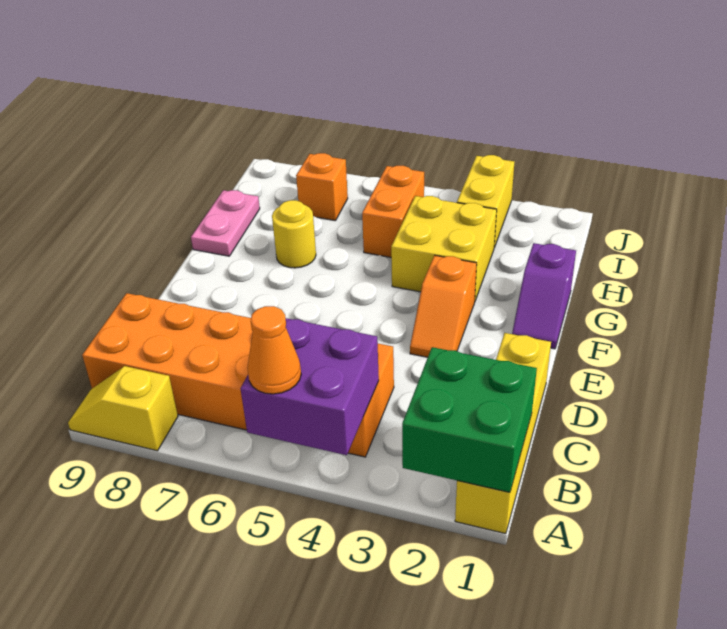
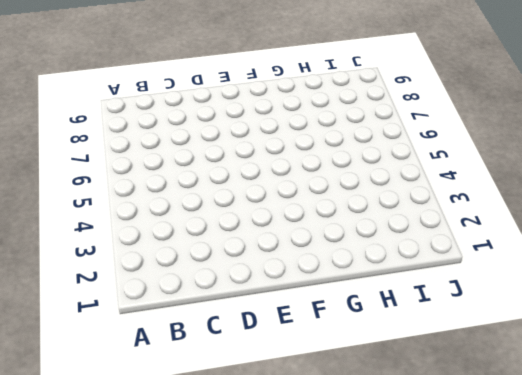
none -> yellow 1x4 brick [455,333,551,534]
none -> yellow 1x2 slope [68,366,178,451]
none -> orange 2x6 brick [82,293,394,457]

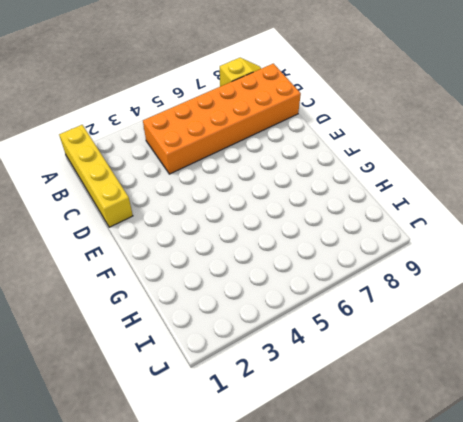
none -> orange 1x2 slope [410,255,477,357]
none -> purple 1x2 slope [512,243,576,349]
none -> yellow 2x2 brick [391,196,497,301]

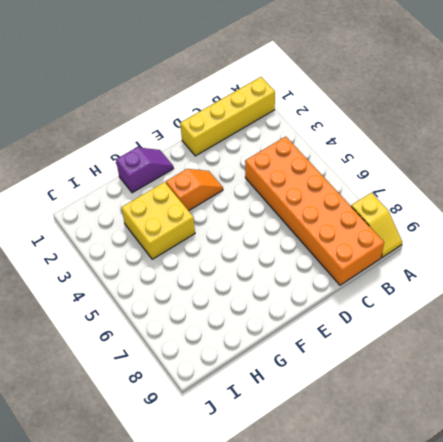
none -> yellow 1x1 round brick [272,200,316,268]
none -> pink 1x2 plate [191,190,260,256]
none -> orange 1x2 brick [362,166,424,257]

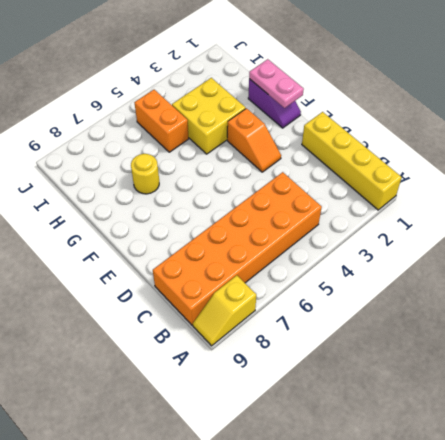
pink 1x2 plate [249,59,304,108] -> pink 1x2 plate moved to [191,190,260,256]
none -> yellow 1x2 brick [457,155,514,248]
none -> orange 1x1 brick [296,153,348,221]
none -> green 2x2 brick [402,347,537,492]

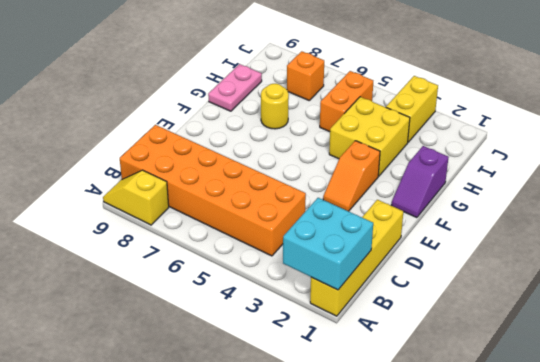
cyan 2x2 brick [283,198,373,290] -> green 2x2 brick [402,347,537,492]
none -> purple 2x2 brick [240,318,379,455]
none -> orange 1x1 cone [247,306,301,394]

